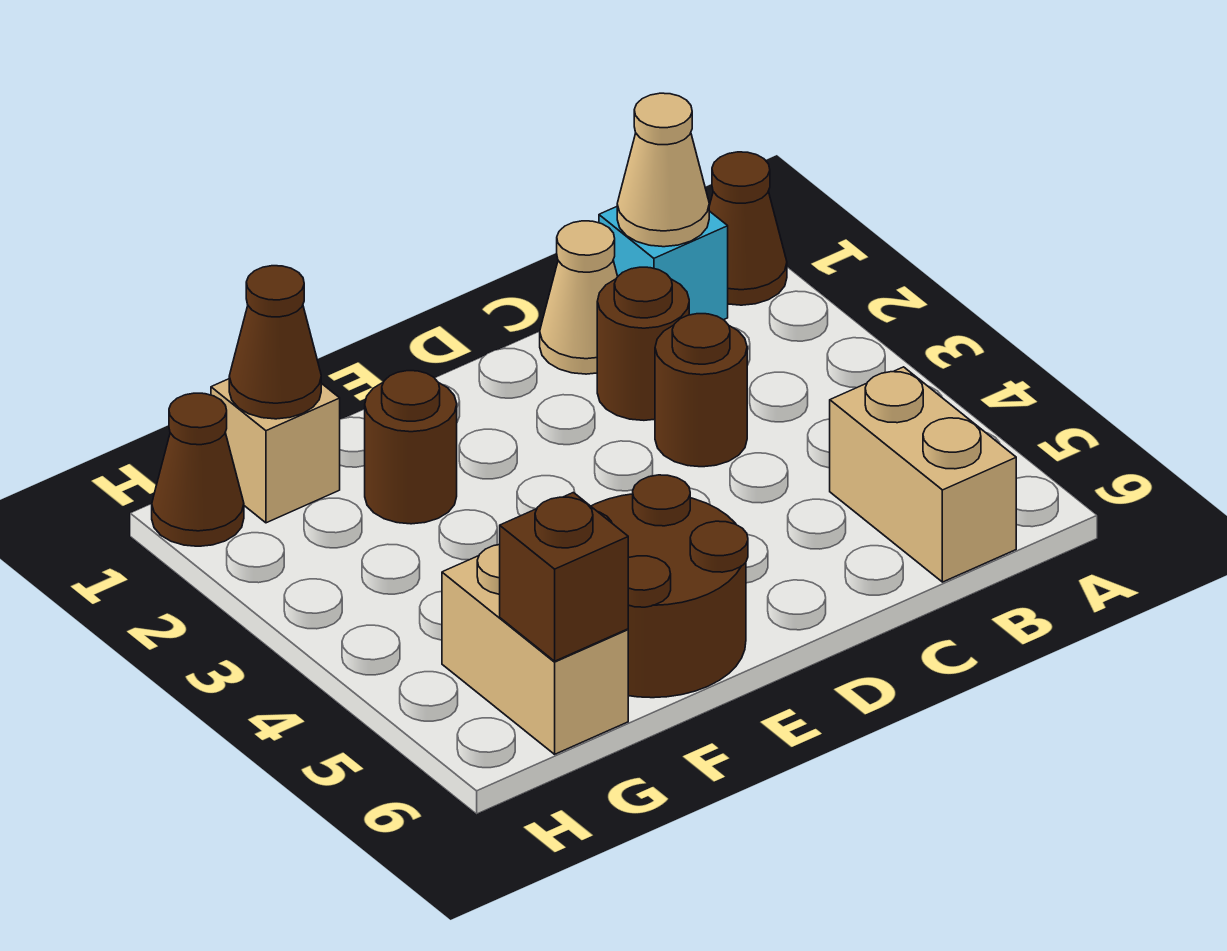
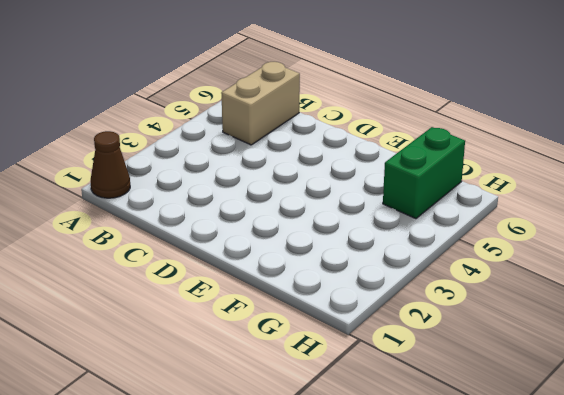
green 1x2 brick [383,127,465,219] -> tan 1x2 brick [442,545,628,754]
none -> cyan 1x1 brick [599,207,728,320]
none -> tan 1x1 cone [540,221,618,374]
none -> brown 1x1 round brick [597,267,689,420]

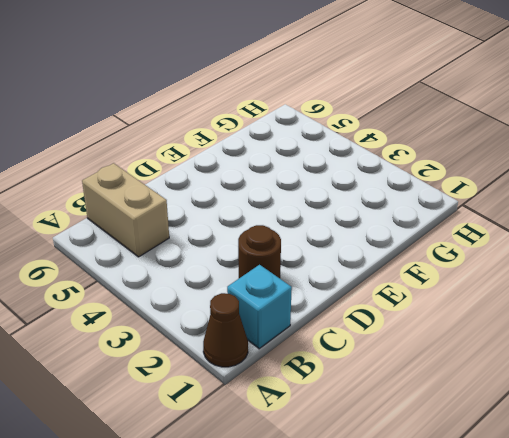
none -> tan 1x1 cone [540,221,618,374]
none -> brown 1x1 round brick [655,314,747,467]
none -> brown 2x2 round brick [591,475,748,698]

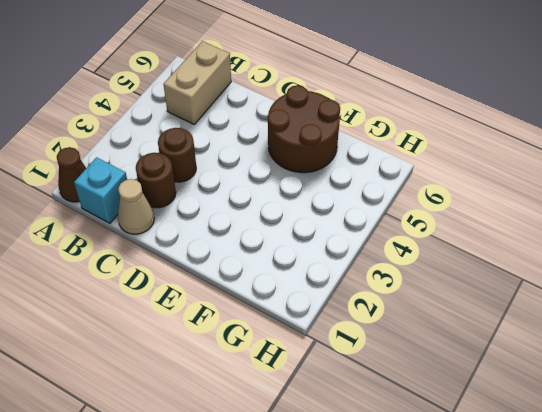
none -> brown 1x1 round brick [365,371,457,524]
none -> tan 1x1 brick [211,379,340,523]
none -> tan 1x2 brick [442,545,628,754]

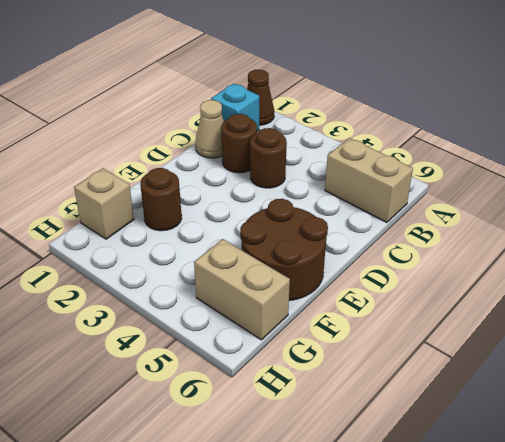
none -> brown 1x1 cone [152,393,244,546]
none -> tan 1x1 cone [617,93,709,247]
none -> brown 1x1 cone [229,266,321,419]

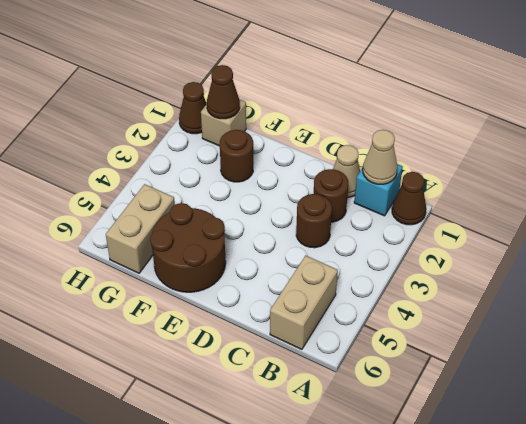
none -> brown 1x1 brick [500,493,628,661]

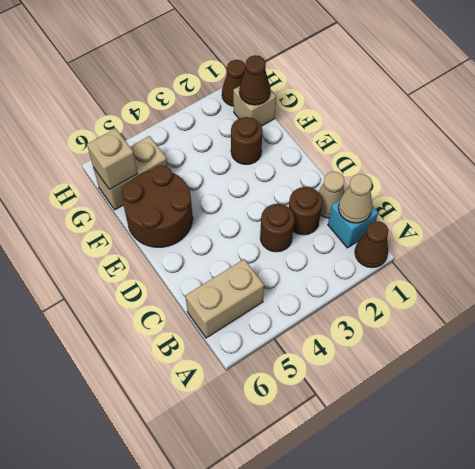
tan 1x1 brick [87,129,138,190] -> brown 1x1 brick [500,493,628,661]

